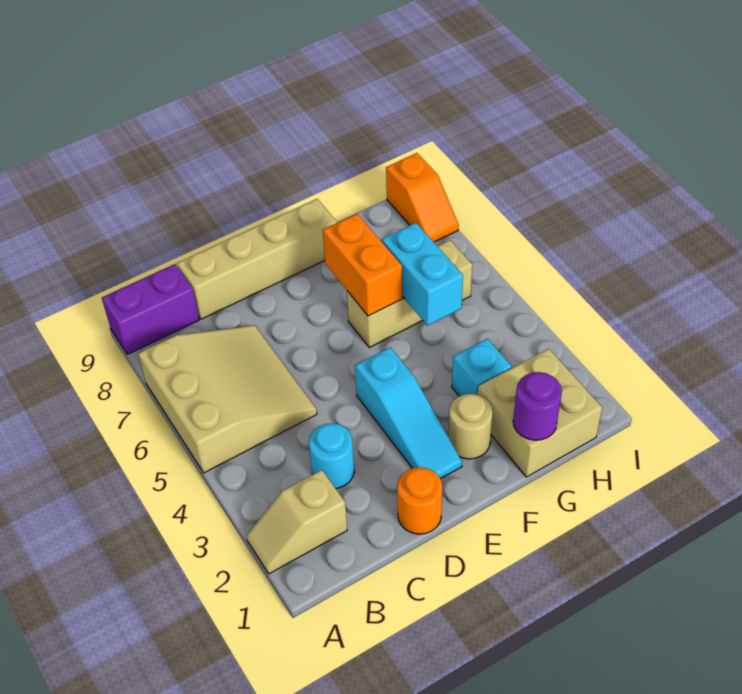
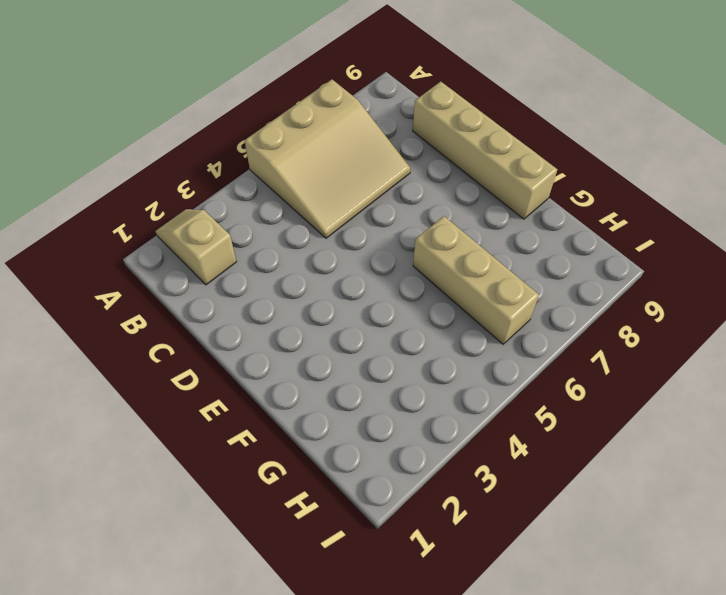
none -> purple 1x2 brick [102,264,199,354]
none -> cyan 1x1 round brick [309,423,354,489]
none -> orange 1x1 round brick [397,467,442,534]

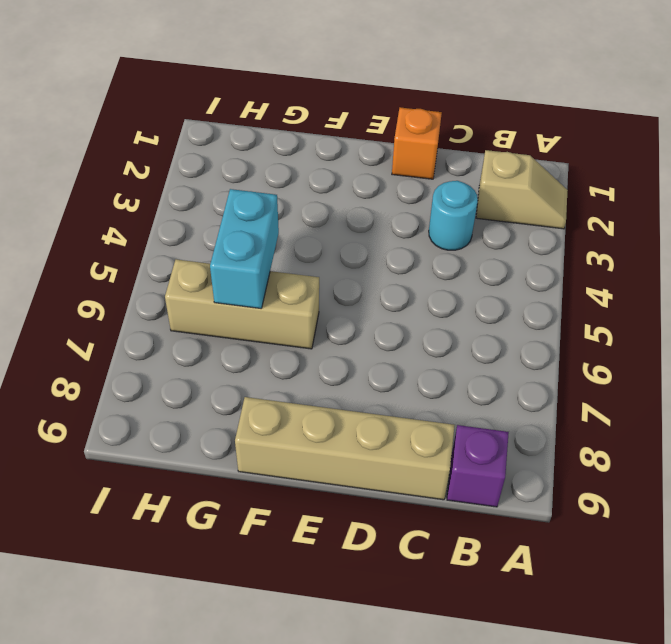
purple 1x1 brick [447,425,509,507] -> purple 1x2 brick [102,264,199,354]
orange 1x1 brick [392,107,442,179] -> orange 1x1 round brick [397,467,442,534]
none -> tan 3x3 slope [138,325,317,473]
none -> cyan 1x3 slope [355,347,462,479]
none -> tan 1x1 round brick [448,394,493,459]

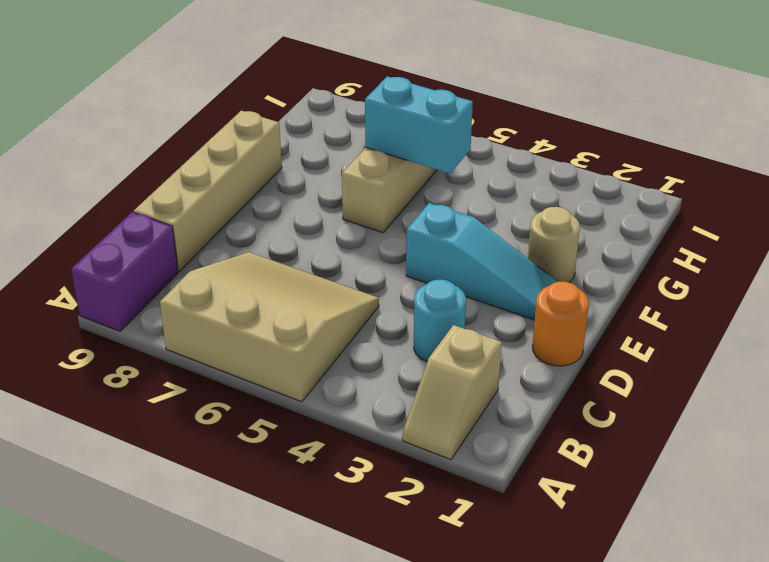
none -> tan 2x2 brick [478,349,602,477]
none -> cyan 1x1 brick [452,339,512,396]
none -> orange 1x2 slope [386,153,459,242]

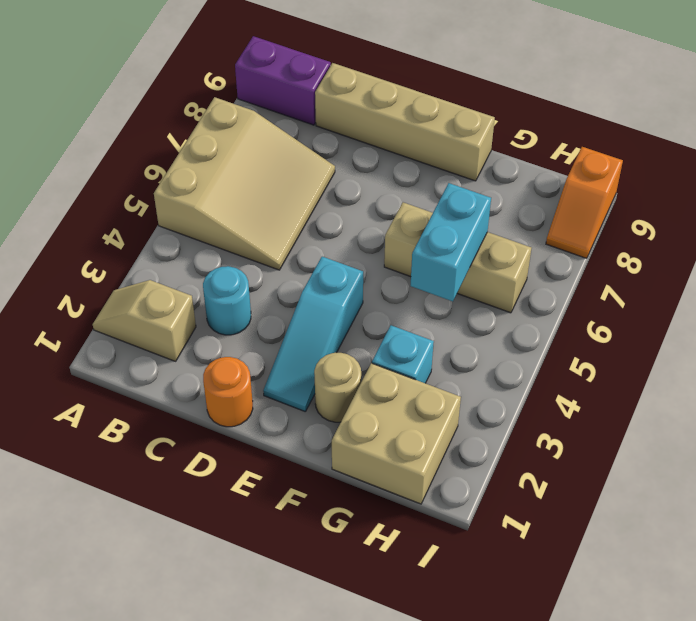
none -> orange 1x2 brick [323,214,402,316]
none -> purple 1x1 round brick [513,372,562,440]

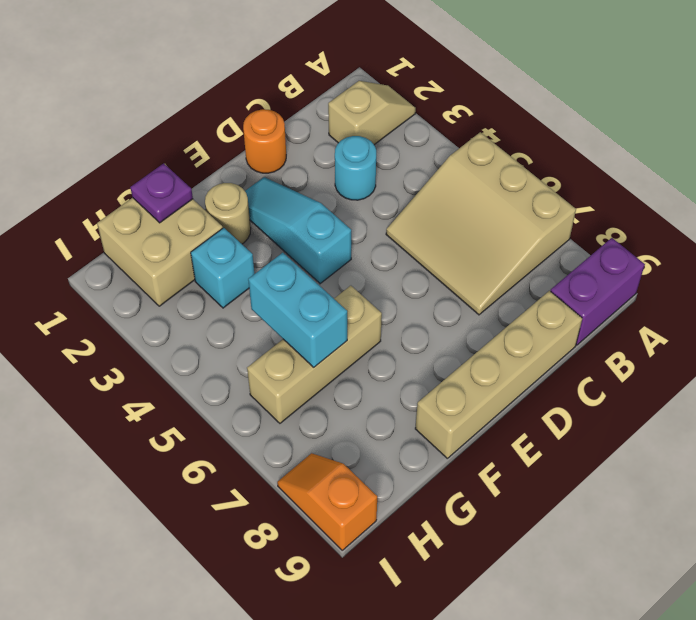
purple 1x1 plate [130,163,193,223] -> purple 1x1 round brick [513,372,562,440]
none -> orange 1x2 brick [323,214,402,316]

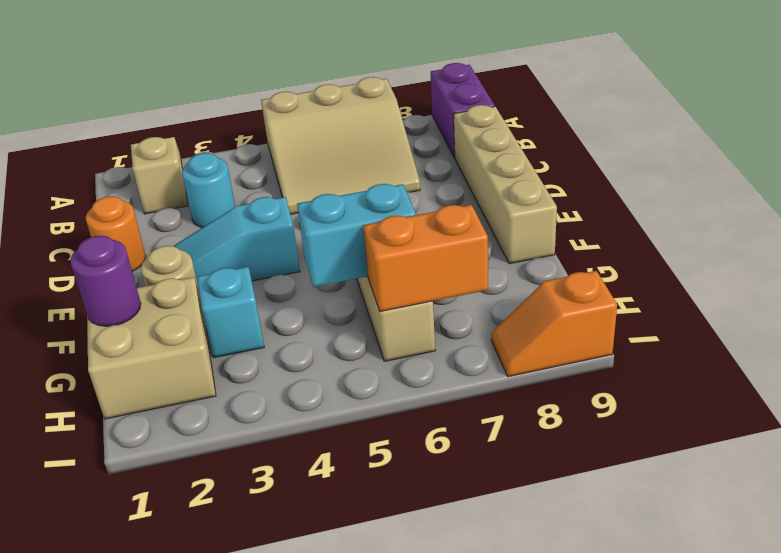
orange 1x2 brick [363,205,488,311] -> orange 1x2 brick moved to [323,214,402,316]

